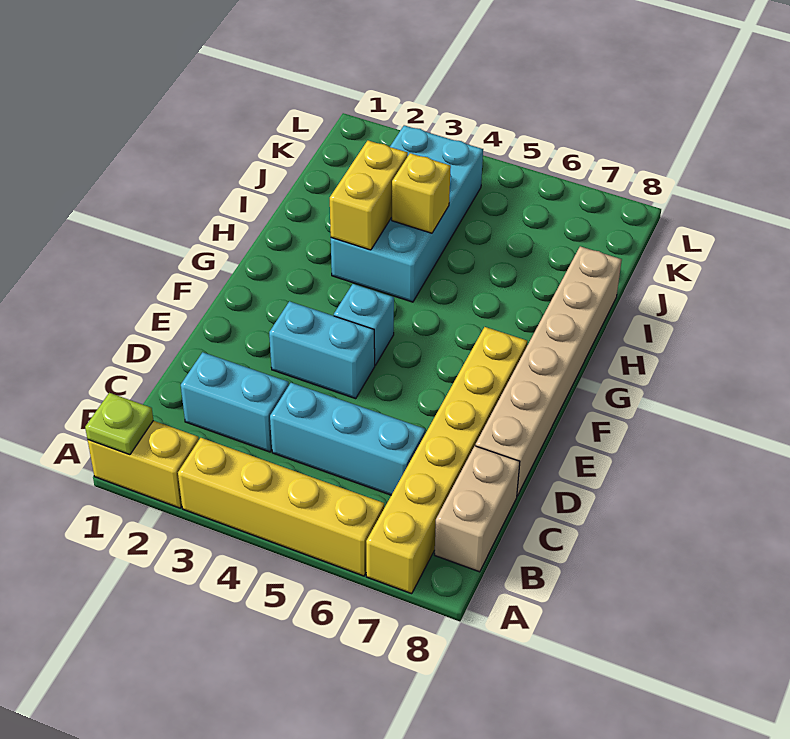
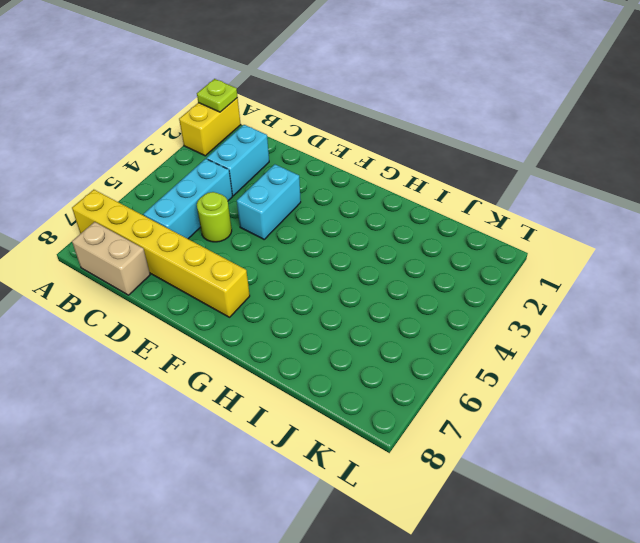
lime 1x1 round brick [197,192,232,242] -> none
none -> yellow 1x4 brick [178,438,384,576]
none -> tan 1x6 brick [475,246,622,496]
none -> cyan 1x1 brick [334,284,394,365]

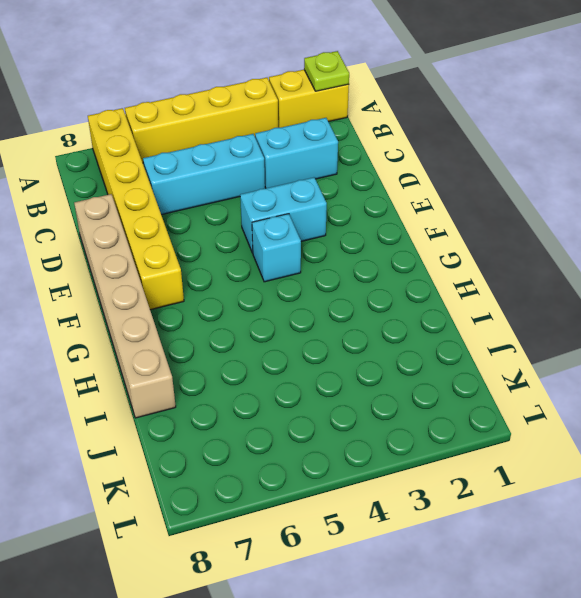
none -> tan 1x2 brick [435,446,520,572]
none -> cyan 2x4 brick [331,125,483,302]
none -> yellow 1x2 brick [330,141,408,250]

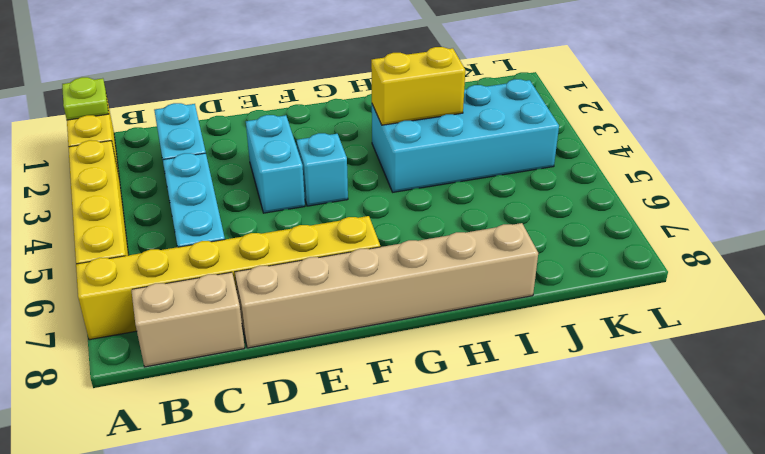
none -> yellow 1x1 brick [392,153,451,233]

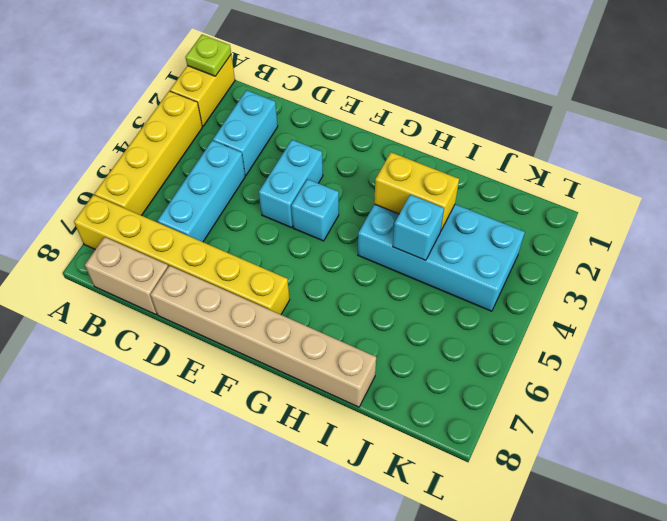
cyan 1x1 brick [393,195,444,260] -> yellow 1x1 brick [392,153,451,233]

